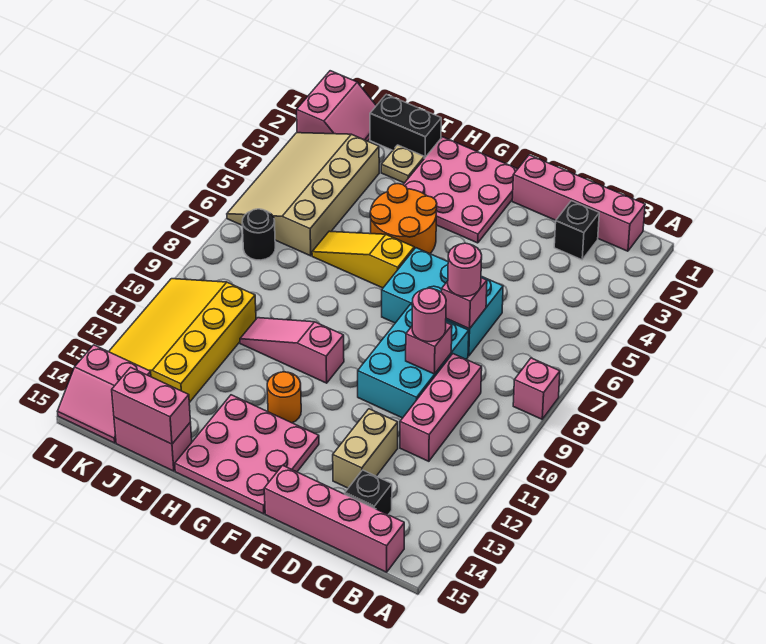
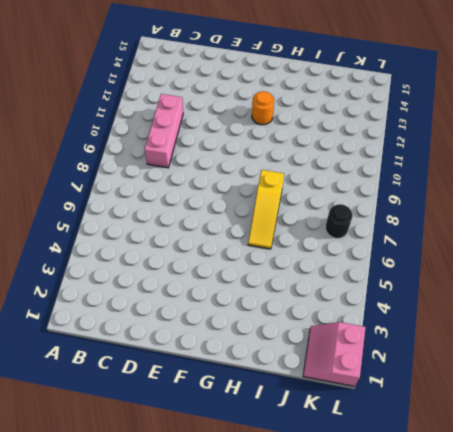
yellow 1x3 slope [248,170,284,249] -> yellow 1x3 slope turned to [312,231,414,288]
none -> pink 1x1 brick [513,358,560,419]
none -> pink 1x4 brick [512,155,645,251]
none -> pink 1x4 brick [264,465,404,572]

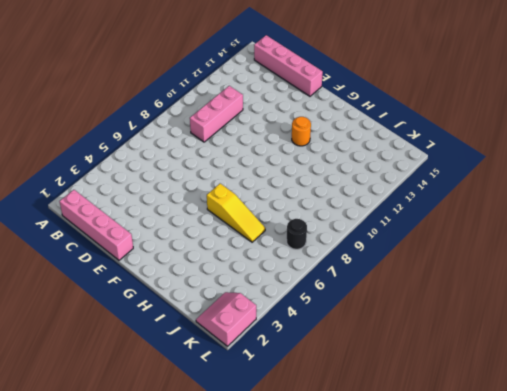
none -> pink 1x1 brick [513,358,560,419]
none -> black 1x1 brick [554,201,599,260]
none -> black 1x1 brick [345,470,392,515]

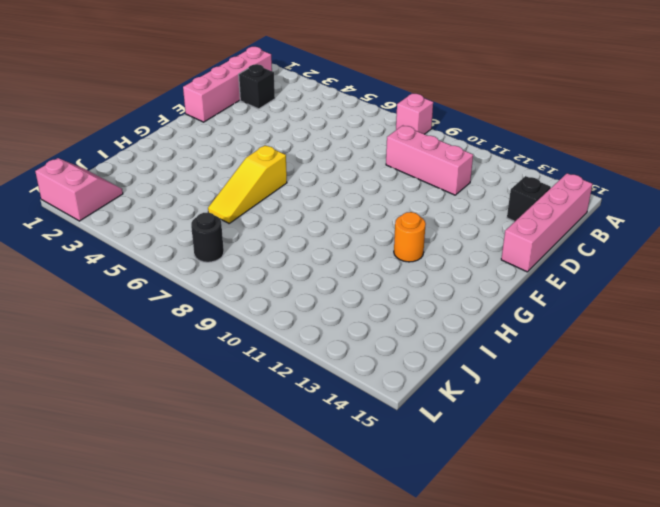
none -> cyan 2x3 brick [382,248,503,356]
none -> cyan 2x3 brick [358,304,469,418]
none -> tan 1x2 brick [333,409,398,488]

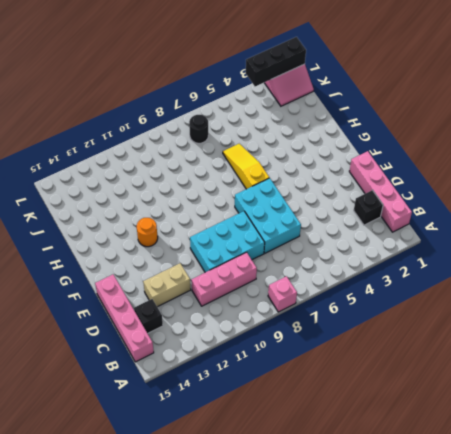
black 1x3 brick [246,37,306,86] -> none
none -> pink 3x3 plate [403,137,517,243]
none -> pink 3x3 plate [175,395,319,514]
none -> orange 2x2 round brick [370,184,437,254]

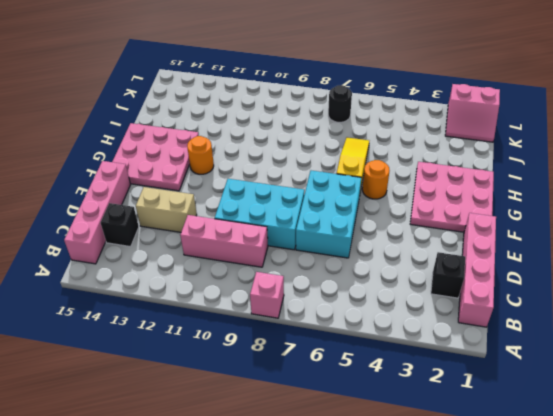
orange 1x1 round brick [362,160,390,199] -> orange 2x2 round brick [370,184,437,254]
none -> pink 1x3 slope [240,318,344,383]
none -> black 1x2 brick [370,94,441,159]
none -> tan 1x1 plate [381,145,424,183]

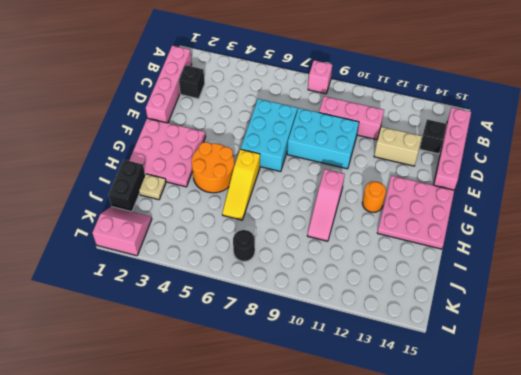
none -> pink 1x2 brick [114,417,192,471]
none -> tan 3x4 slope [227,133,379,256]
none -> yellow 3x4 slope [109,279,256,403]

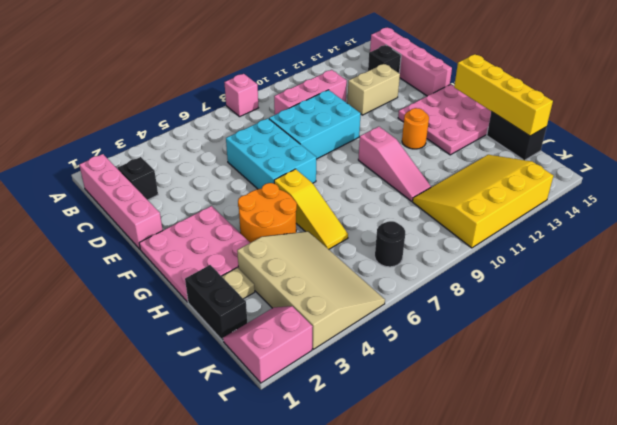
yellow 1x4 brick [454,54,553,136] -> pink 1x2 brick [112,367,190,444]
tan 3x4 slope [237,231,385,349] -> tan 3x4 slope turned to [227,133,379,256]
black 1x2 brick [487,112,547,160] -> pink 1x2 brick [114,417,192,471]
yellow 3x4 slope [413,155,553,248] -> yellow 3x4 slope turned to [109,279,256,403]
none -> pink 2x2 slope [58,345,151,443]
none -> pink 1x1 brick [441,278,487,329]
none -> pink 1x1 brick [406,323,452,374]

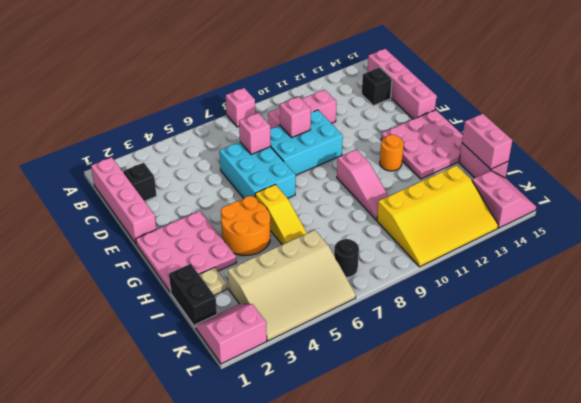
none -> tan 1x2 brick [333,409,398,488]
none -> pink 1x1 round brick [448,243,482,296]
none -> pink 1x1 round brick [412,288,446,342]

